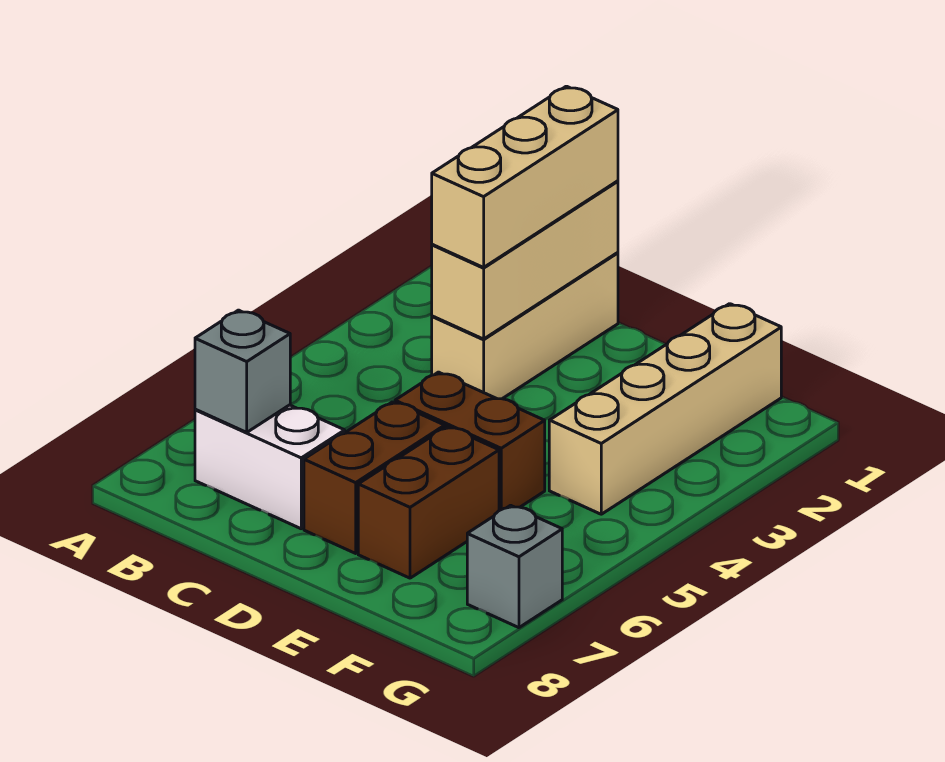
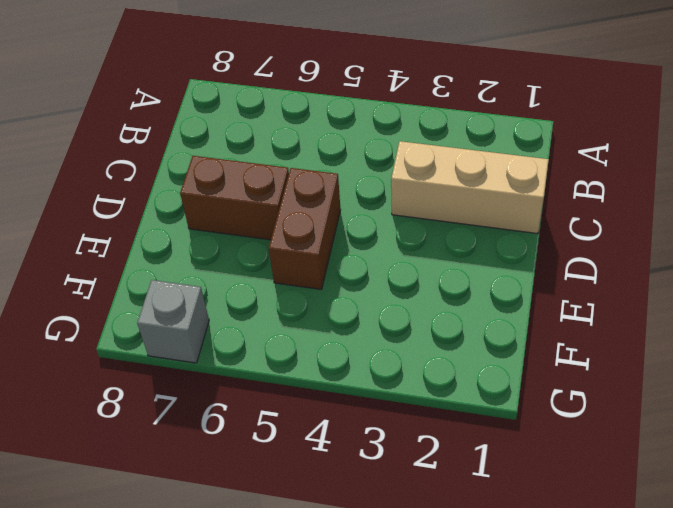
none -> white 1x2 brick [195,405,345,529]
none -> brown 1x2 brick [358,426,499,578]

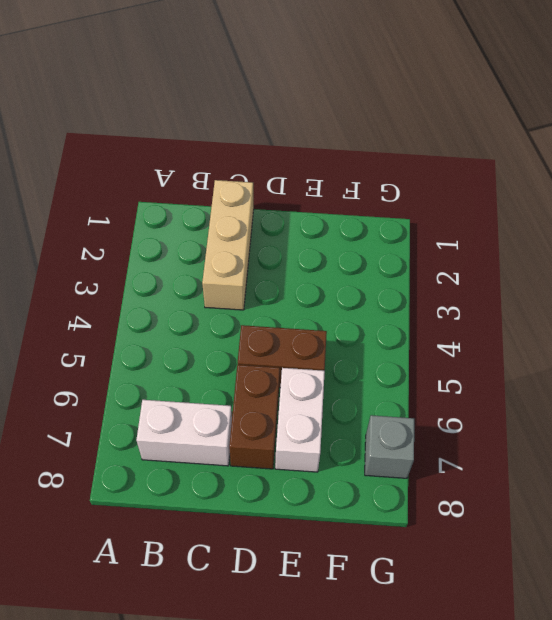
white 1x2 brick [275,368,325,472] -> brown 1x2 brick [358,426,499,578]
none -> tan 1x4 brick [549,304,781,514]
none -> grey 1x1 brick [195,310,290,432]

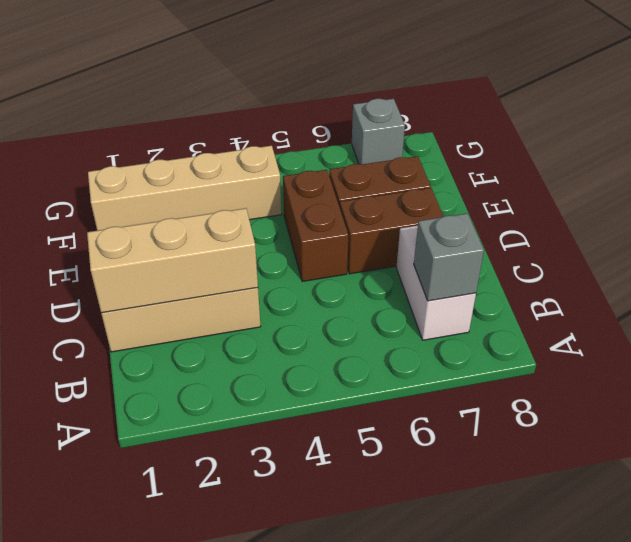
none -> tan 1x3 brick [432,86,618,267]

